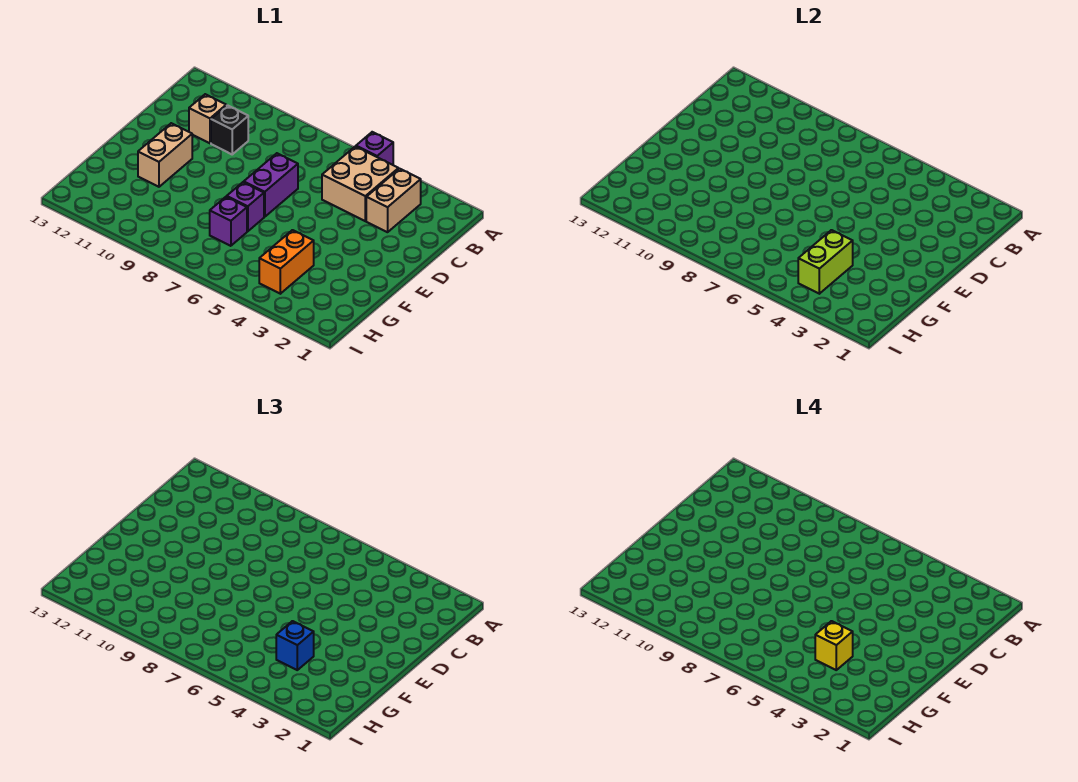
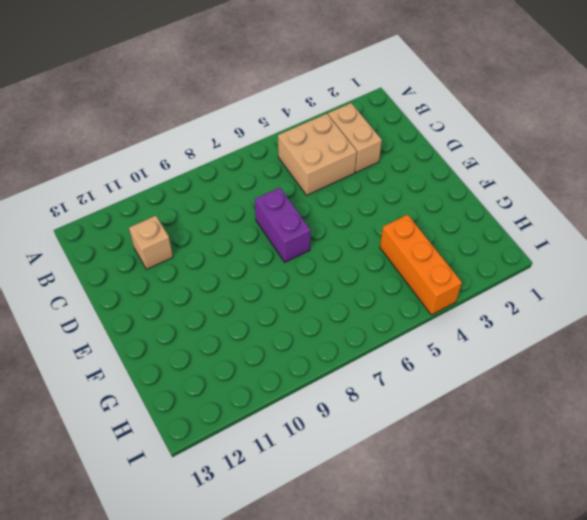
orange 1x3 brick [380,215,462,315] -> orange 1x2 brick [259,230,314,294]
none -> purple 1x1 brick [356,132,393,165]
none -> black 1x1 brick [211,105,248,154]
none -> tan 1x2 brick [138,123,192,187]

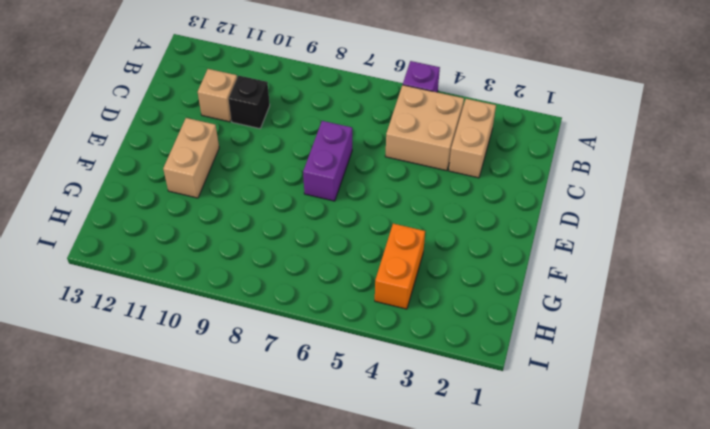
none -> purple 1x1 brick [227,182,264,231]
none -> purple 1x1 brick [210,197,247,246]
none -> lime 1x2 brick [798,230,853,294]

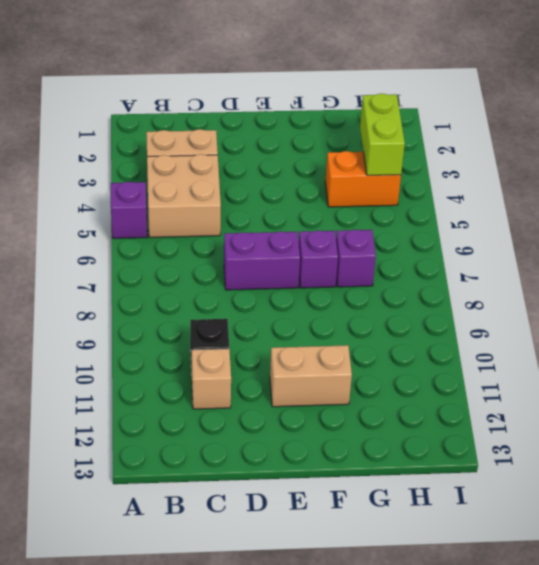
lime 1x2 brick [360,94,405,175] -> lime 1x2 brick turned to [798,230,853,294]
none -> blue 1x1 brick [276,621,314,670]
none -> yellow 1x1 brick [815,621,853,670]

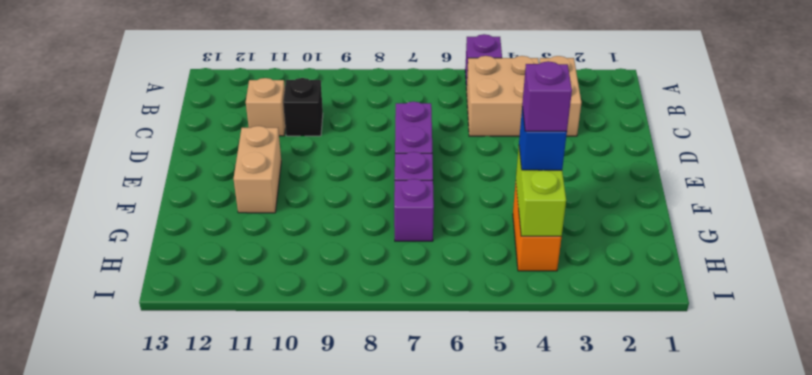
purple 1x1 brick [522,61,572,131] -> yellow 1x1 brick [815,621,853,670]

